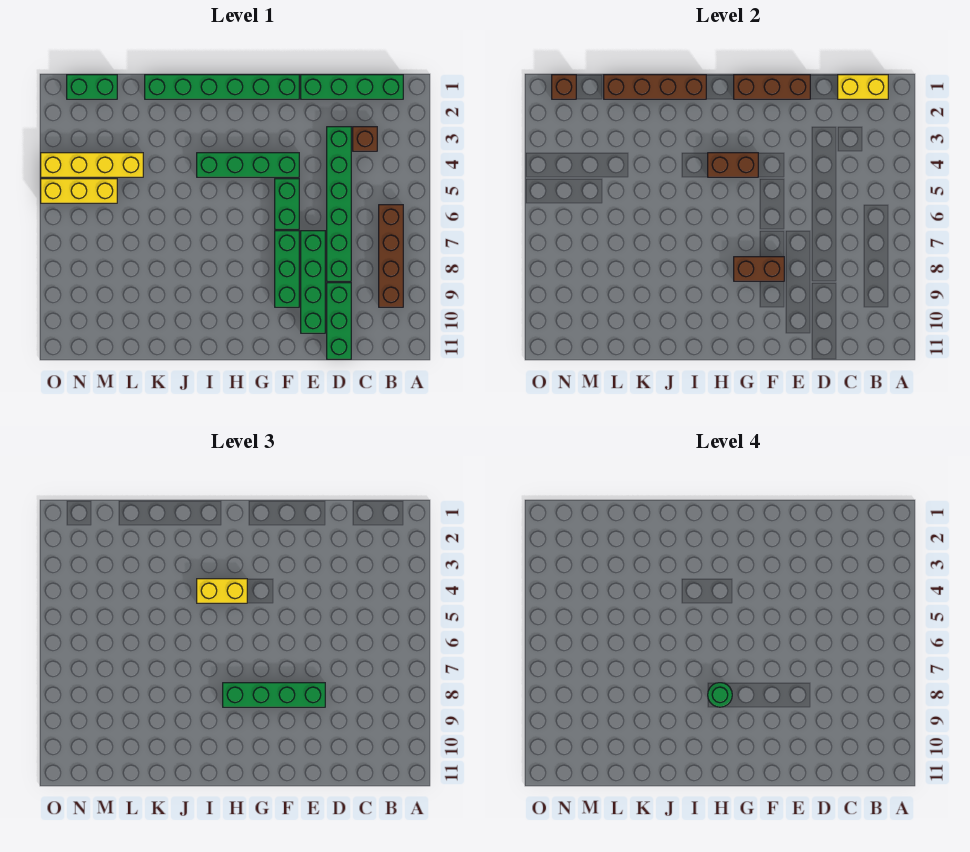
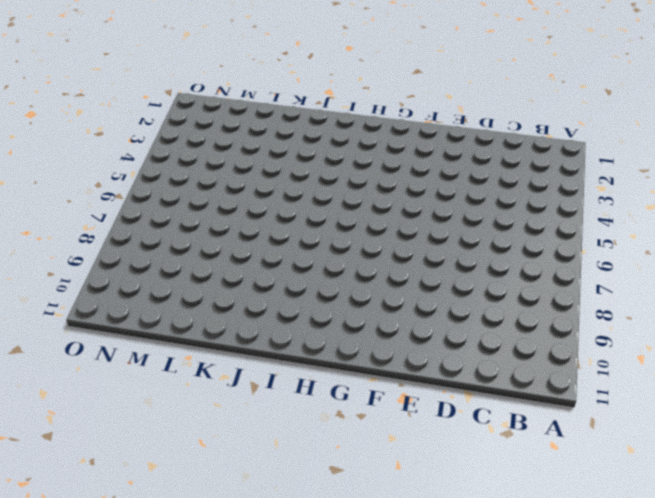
none -> green 1x4 brick [301,75,403,99]
none -> brown 1x4 brick [379,205,403,307]
none -> brown 1x1 brick [353,127,377,151]

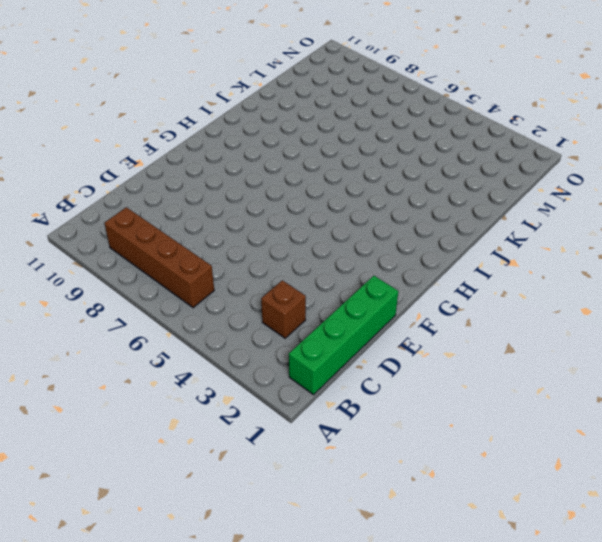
none -> green 1x6 brick [327,127,351,281]
none -> green 1x3 brick [327,283,351,359]
none -> green 1x4 brick [301,231,325,333]

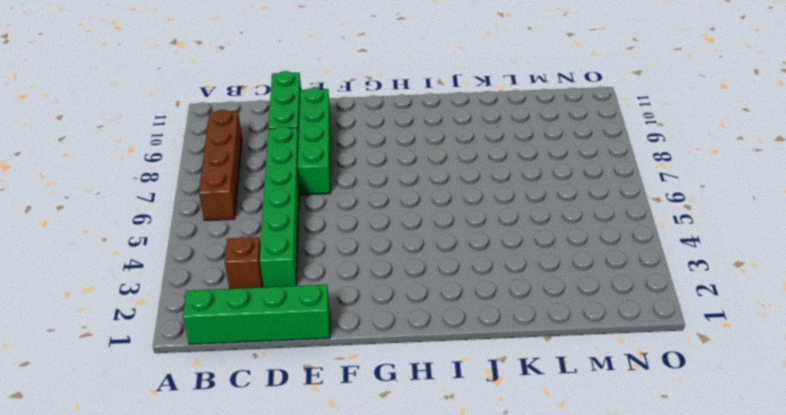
none -> green 1x6 brick [145,75,299,99]
none -> green 1x4 brick [197,153,299,177]
none -> green 1x2 brick [275,179,299,229]

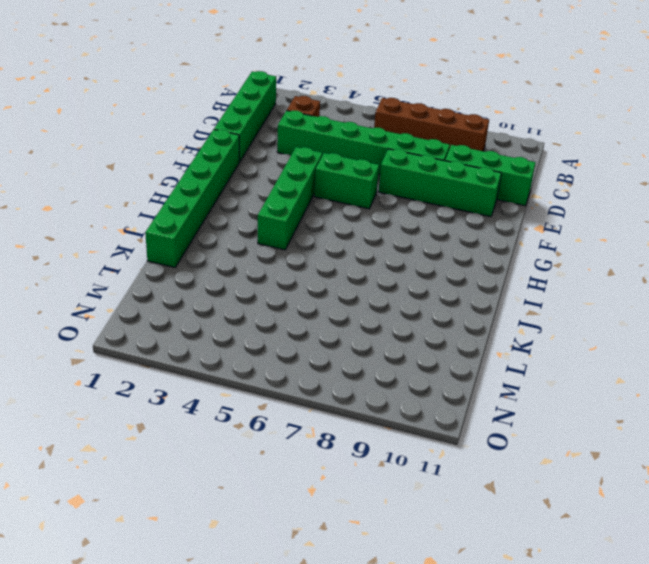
none -> green 1x3 brick [275,231,299,307]
none -> yellow 1x4 brick [41,153,143,177]
none -> green 1x2 brick [67,75,117,99]

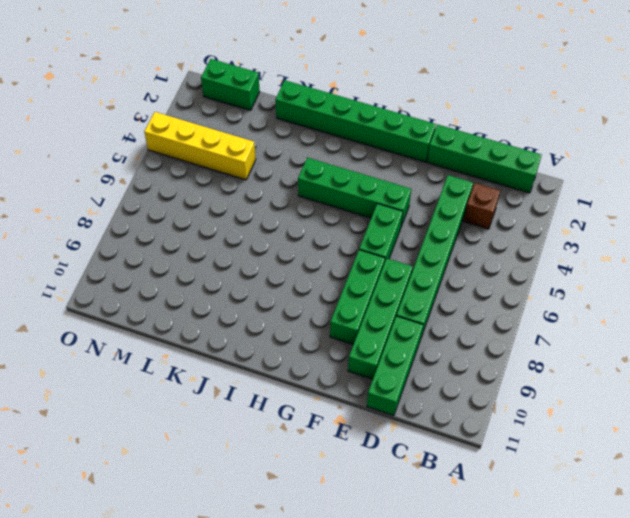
none -> brown 1x4 brick [379,205,403,307]
none -> yellow 1x3 brick [41,179,117,203]
none -> yellow 1x2 brick [838,75,888,99]

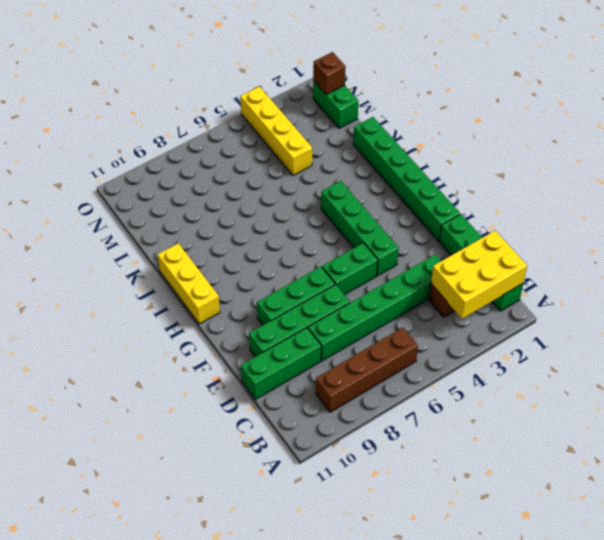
yellow 2x3 brick [431,231,527,319] -> yellow 1x2 brick [838,75,888,99]
yellow 1x3 brick [158,243,220,324] -> yellow 1x3 brick moved to [41,179,117,203]
none -> brown 1x3 brick [734,75,810,99]
none -> brown 1x2 brick [734,257,784,281]
none -> brown 1x2 brick [708,153,758,177]

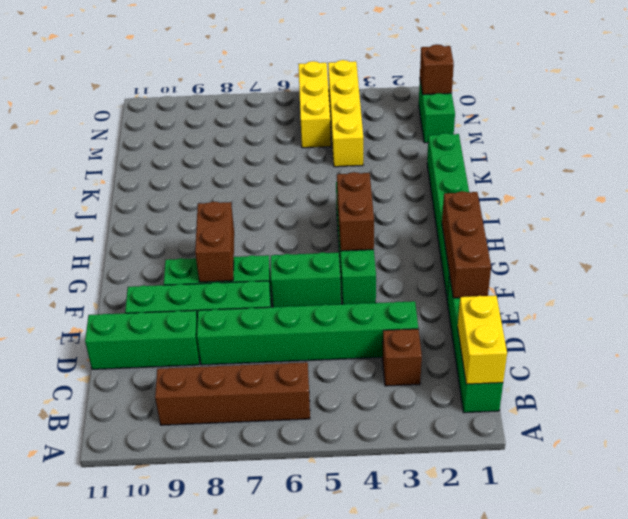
none -> brown 1x4 brick [604,75,706,99]
none -> green 1x4 brick [223,683,325,707]
none -> yellow 1x2 brick [197,579,247,603]

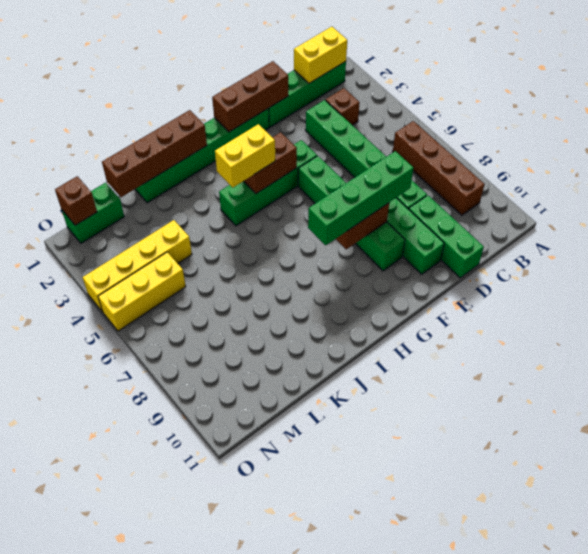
none -> green 1x1 round brick [708,683,732,707]

